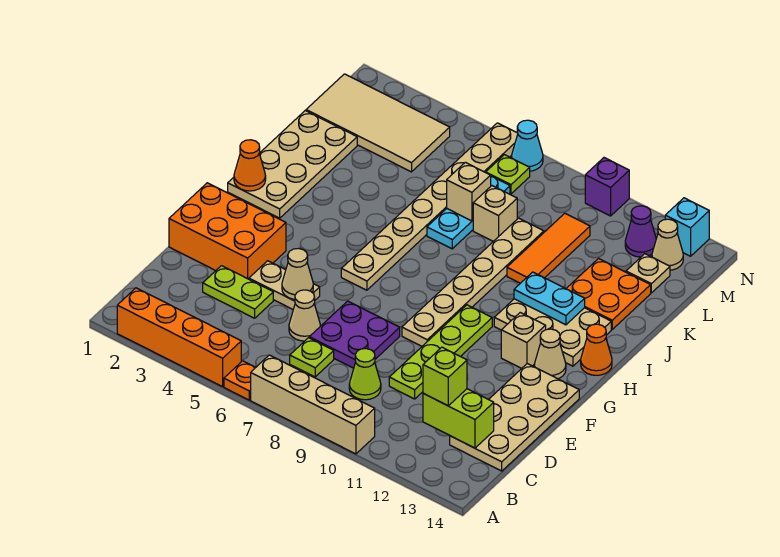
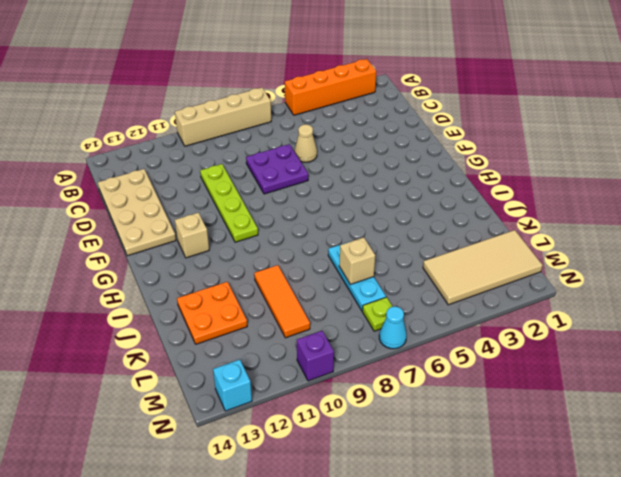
none -> orange 1x1 plate [224,361,256,400]
none -> lime 1x1 plate [290,338,334,377]
none -> lime 1x1 cone [349,349,381,400]
none -> lime 1x2 plate [203,266,273,318]

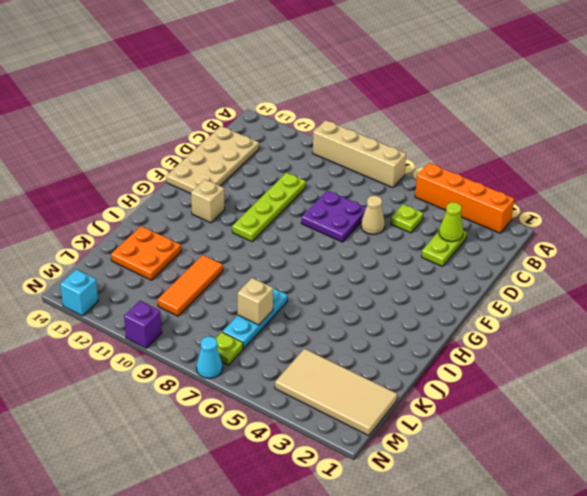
lime 1x2 plate [422,230,467,267] -> lime 1x2 plate turned to [203,266,273,318]
lime 1x1 cone [439,202,463,242] -> lime 1x1 cone moved to [349,349,381,400]
lime 1x1 plate [391,204,423,233] -> lime 1x1 plate moved to [290,338,334,377]
none -> orange 1x1 plate [224,361,256,400]
none -> orange 2x3 brick [169,183,286,279]
none -> tan 1x2 plate [249,261,320,309]
none -> tan 1x6 plate [402,218,544,346]

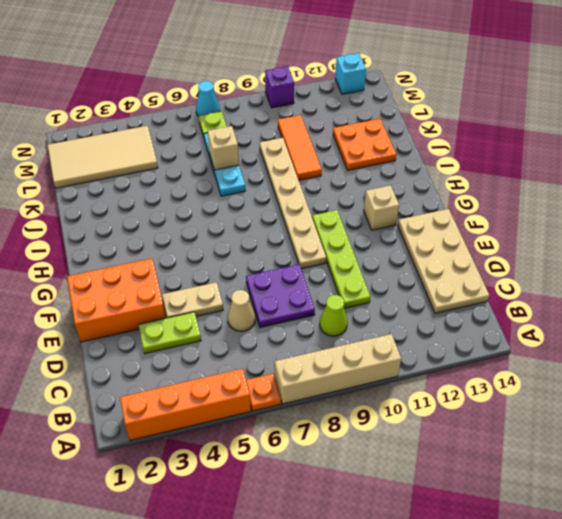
none -> lime 1x1 plate [290,338,334,377]
none -> tan 1x8 plate [341,123,518,290]
none -> tan 1x1 cone [534,329,566,379]
none -> tan 2x4 plate [228,111,357,218]

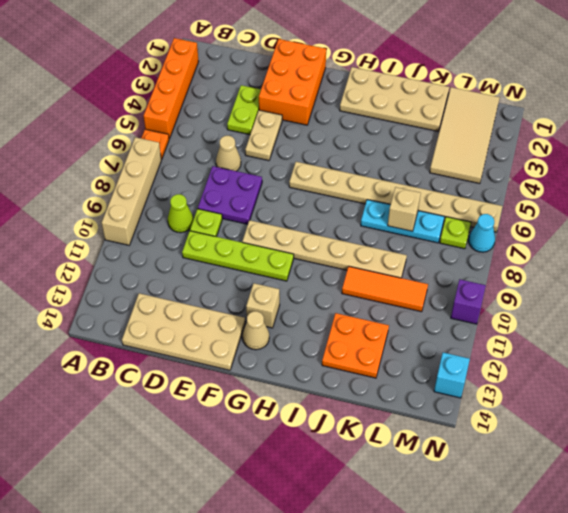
lime 1x1 plate [190,209,222,237] -> lime 1x1 plate moved to [290,338,334,377]
none -> tan 2x3 plate [494,299,611,366]
none -> orange 1x1 cone [581,324,612,375]
none -> tan 1x1 brick [473,186,517,241]
none -> tan 1x1 plate [626,254,670,293]

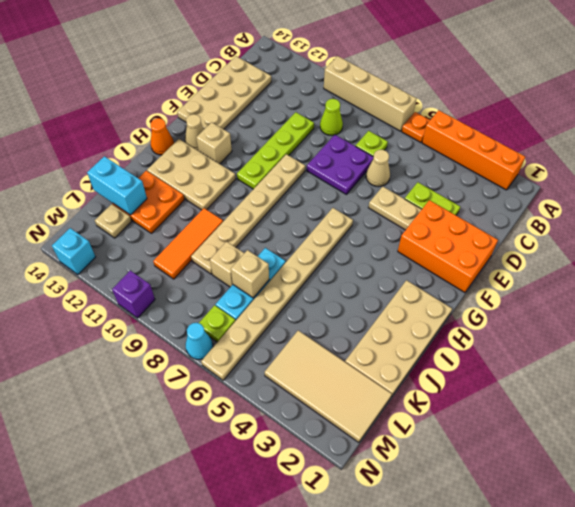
cyan 1x2 brick [87,156,147,215] -> none
none -> purple 1x1 cone [625,206,656,257]
none -> tan 1x1 cone [652,219,683,270]
none -> lime 1x2 brick [423,389,494,448]
none -> tan 1x1 cone [282,248,313,299]

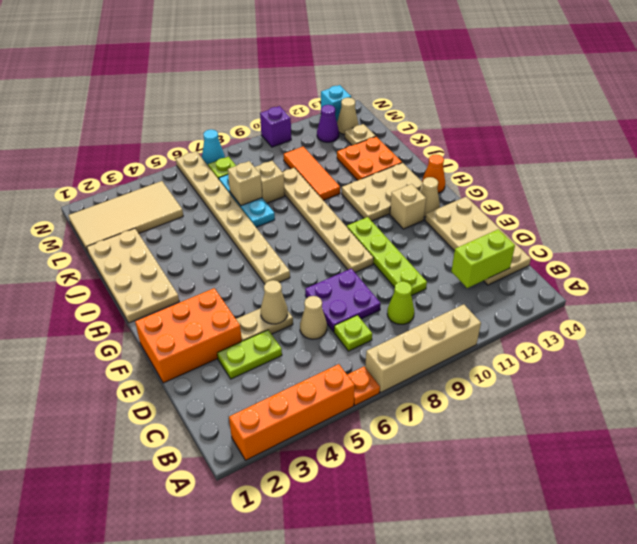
none -> orange 1x1 cone [234,140,266,191]
none -> cyan 1x2 plate [514,272,585,325]
none -> lime 1x1 brick [423,347,467,406]

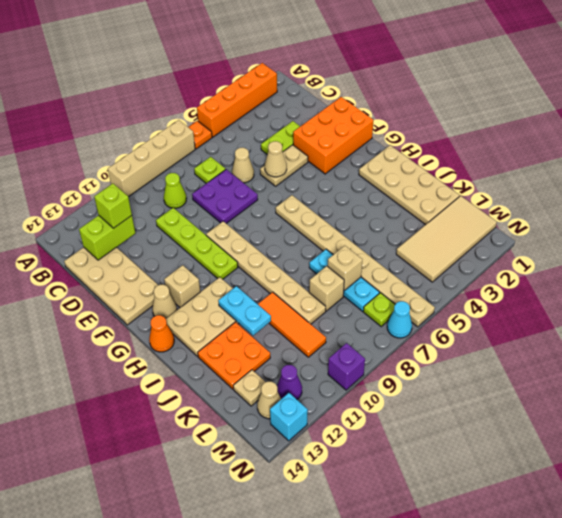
cyan 1x2 plate [218,286,271,336] -> cyan 1x2 plate turned to [514,272,585,325]
none -> orange 1x1 cone [234,140,266,191]

